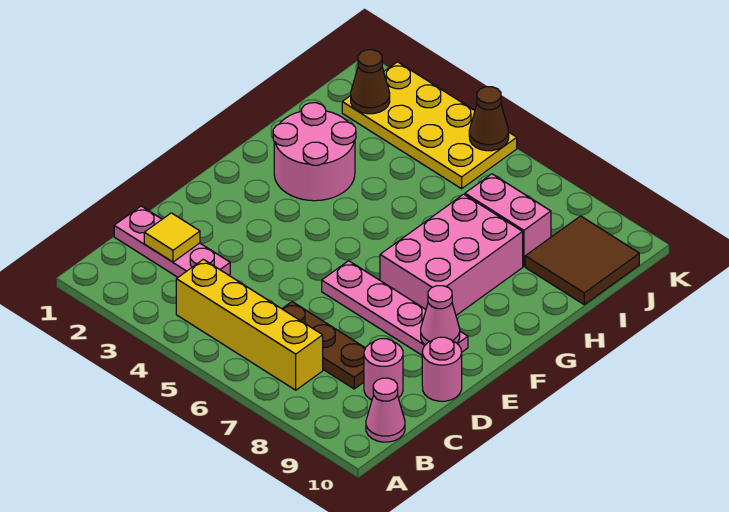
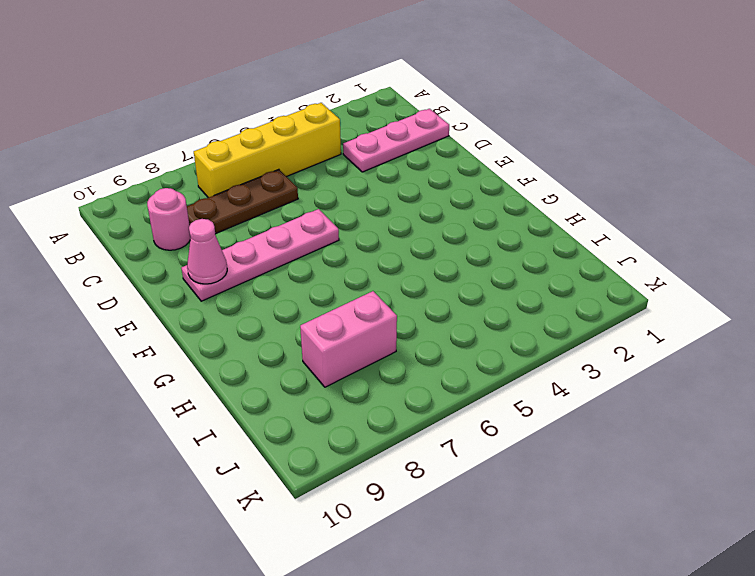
none -> pink 1x1 cone [366,378,405,442]
none -> pink 1x1 round brick [422,337,462,401]
none -> pink 2x3 brick [380,194,523,315]

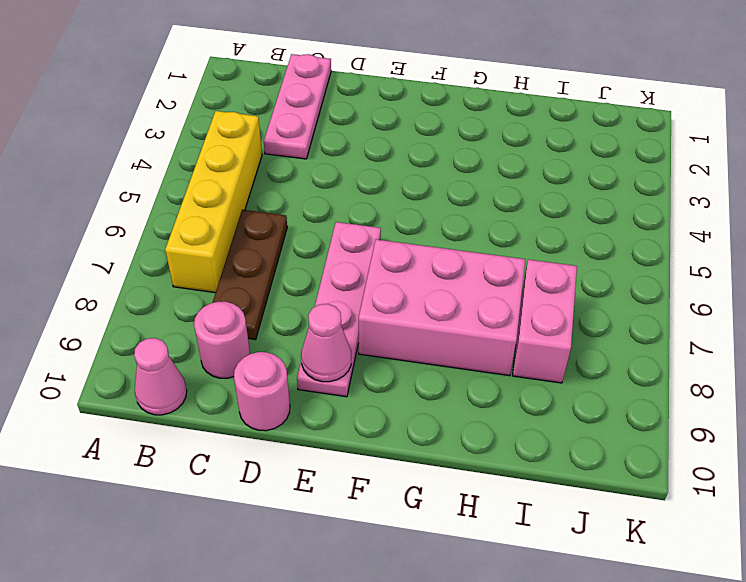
none -> pink 2x2 round brick [273,103,356,201]
none -> brown 2x2 tile [525,216,639,305]
none -> yellow 2x4 plate [342,62,517,189]

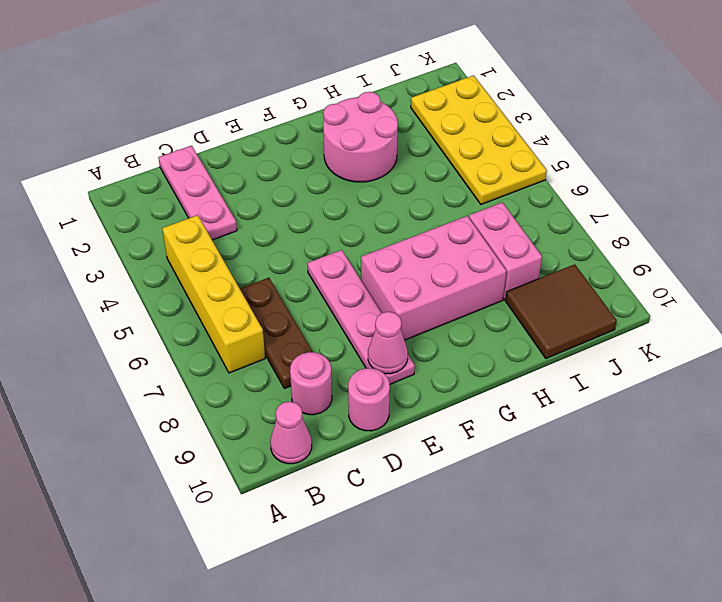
none -> yellow 1x1 tile [144,213,200,262]
none -> brown 1x1 cone [351,50,390,114]
none -> brown 1x1 cone [469,87,509,151]

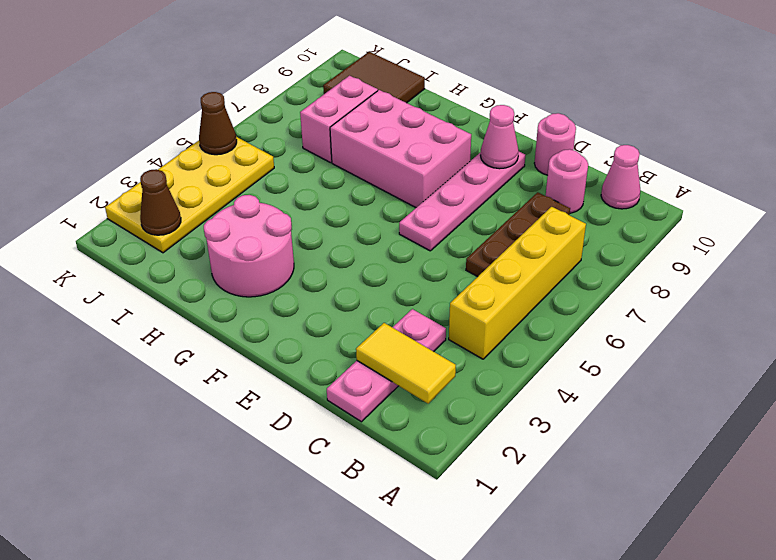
yellow 1x2 tile [356,323,456,403] -> yellow 1x1 tile [144,213,200,262]

